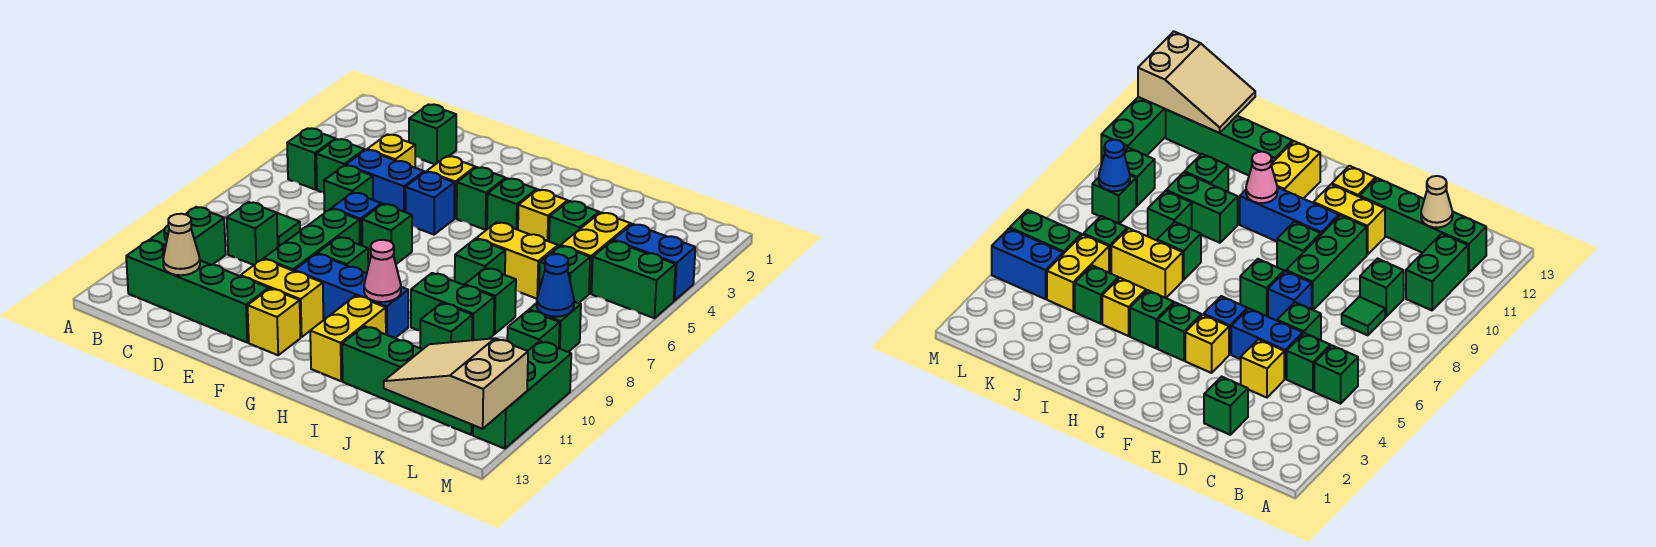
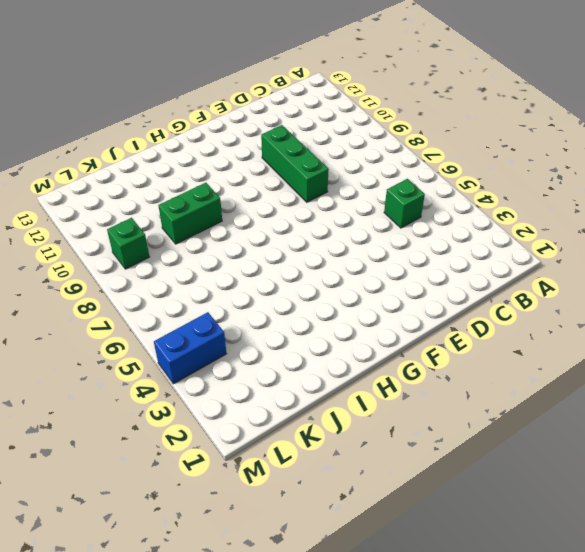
none -> green 1x1 brick [287,128,335,190]
none -> green 1x2 brick [150,207,226,265]
none -> green 1x4 brick [126,240,269,342]
none -> green 1x1 tile [277,213,300,247]

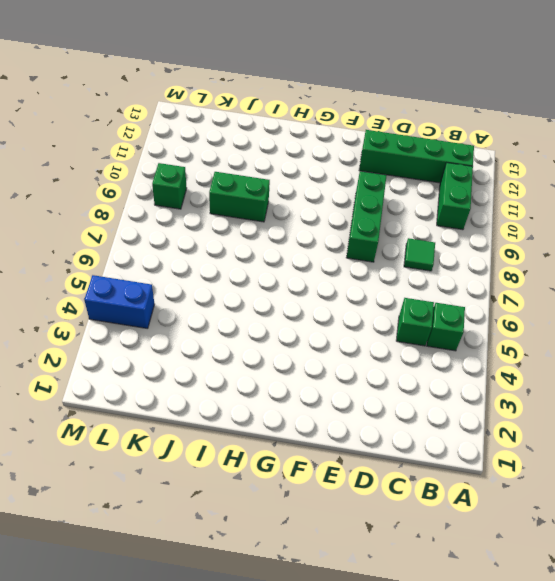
none -> green 1x1 brick [227,202,278,265]
none -> green 1x1 brick [409,104,456,164]
none -> yellow 1x1 brick [367,134,415,168]
none -> blue 1x2 brick [346,150,424,212]

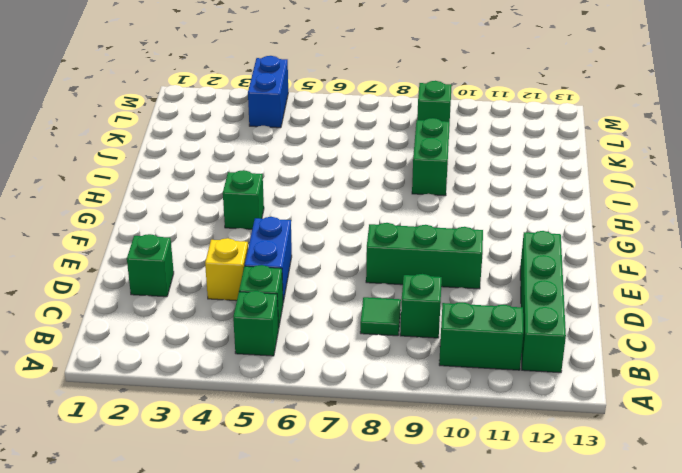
none -> green 1x1 brick [324,165,373,212]
none -> blue 1x1 brick [332,192,381,246]
none -> yellow 1x2 brick [240,259,323,337]
none -> yellow 1x1 brick [427,156,475,218]

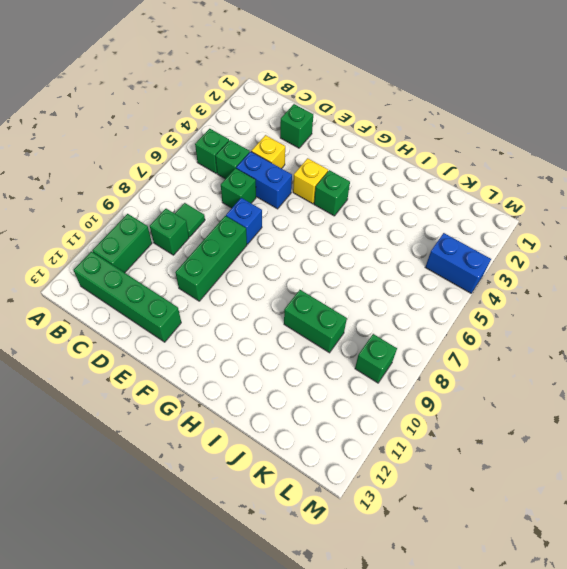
none -> yellow 1x2 brick [240,259,323,337]
none -> blue 1x1 brick [405,172,454,235]
none -> green 1x1 brick [362,204,412,264]
none -> green 1x1 brick [317,237,368,273]

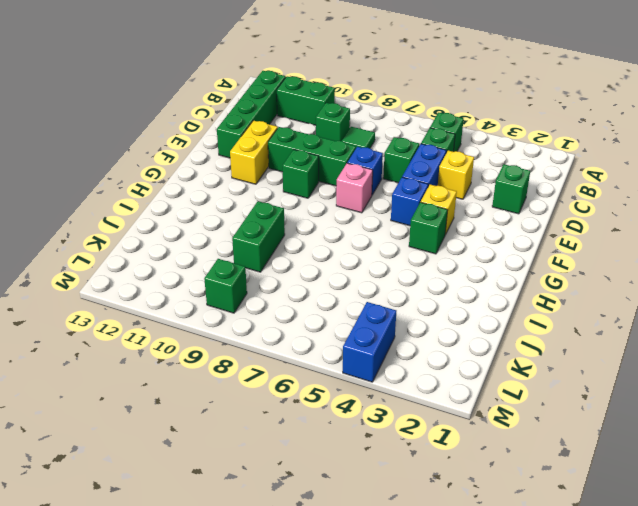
pink 1x1 brick [336,163,373,213] -> green 1x1 brick [362,204,412,264]
none -> blue 1x3 brick [294,254,408,338]
none -> yellow 1x1 brick [248,288,300,355]
none -> green 1x1 brick [487,178,537,230]
none -> yellow 1x2 brick [310,296,386,381]

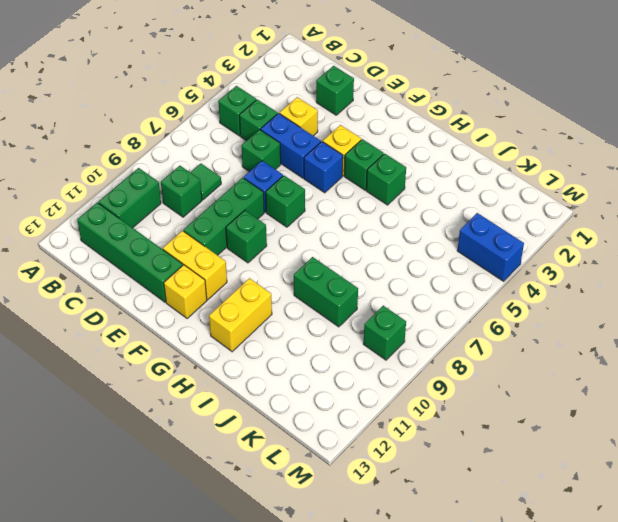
none -> blue 1x3 brick [294,254,408,338]
none -> yellow 1x1 brick [518,190,568,241]
none -> yellow 1x2 brick [476,222,558,299]
none -> green 1x1 brick [455,239,505,285]

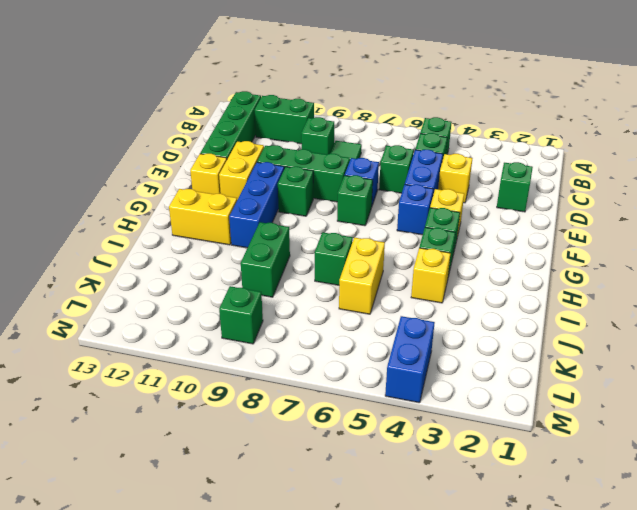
none -> green 1x4 brick [342,326,473,435]
none -> green 1x1 brick [549,201,599,247]
none -> green 1x1 brick [465,268,516,334]
none -> green 1x1 brick [420,303,472,349]

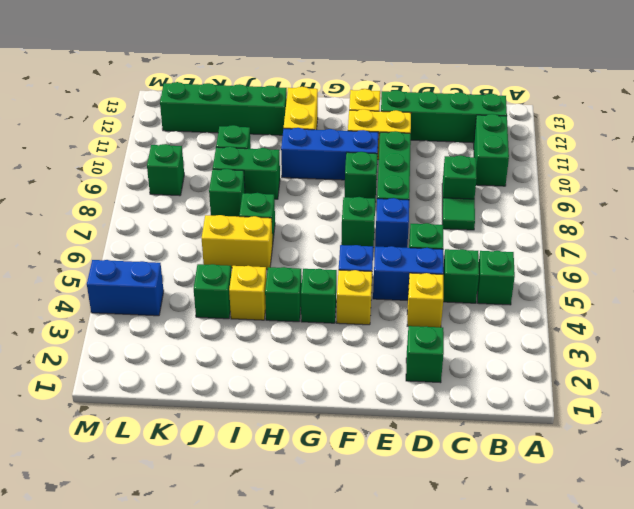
none -> yellow 1x2 brick [561,212,631,294]
none -> green 1x1 brick [539,246,590,303]
none -> green 1x2 brick [591,241,676,318]
none -> green 1x1 brick [529,302,581,352]

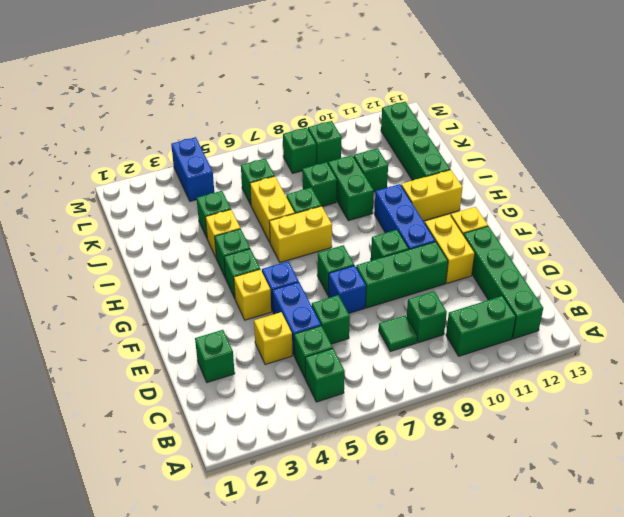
yellow 1x2 brick [269,206,332,263] -> yellow 1x2 brick moved to [561,212,631,294]
none -> green 1x2 brick [591,241,676,318]
none -> green 1x3 brick [473,341,571,449]
none -> tan 1x1 cone [163,214,200,275]
none -> pink 1x1 cone [364,240,401,302]

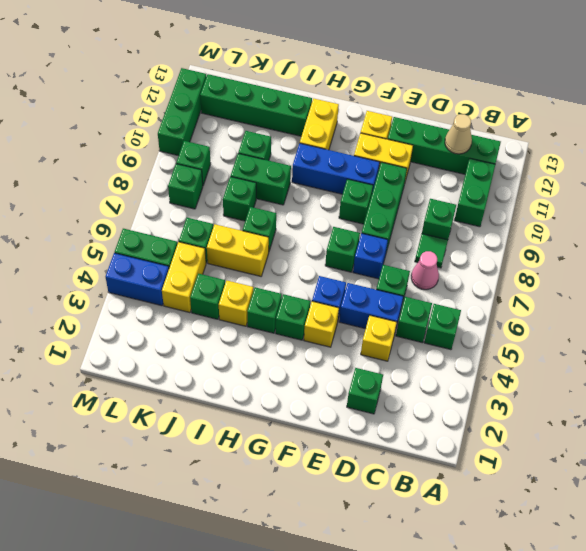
pink 1x1 cone [411,251,439,290] -> pink 1x1 cone moved to [364,240,401,302]
none -> tan 2x3 slope [384,338,528,429]
none -> blue 1x1 cone [537,254,574,317]

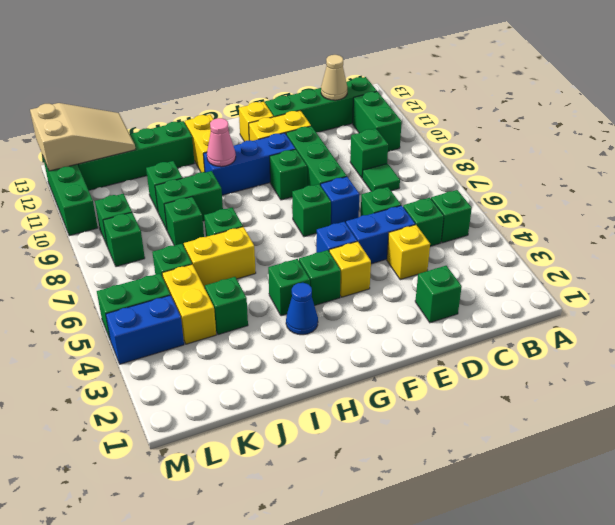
blue 1x1 cone [286,283,318,335] -> blue 1x1 cone moved to [537,254,574,317]
none -> yellow 1x1 brick [518,190,568,241]

